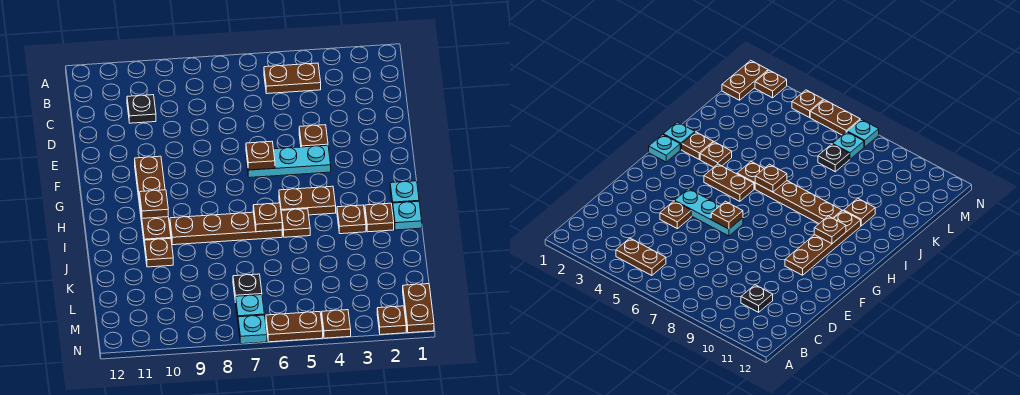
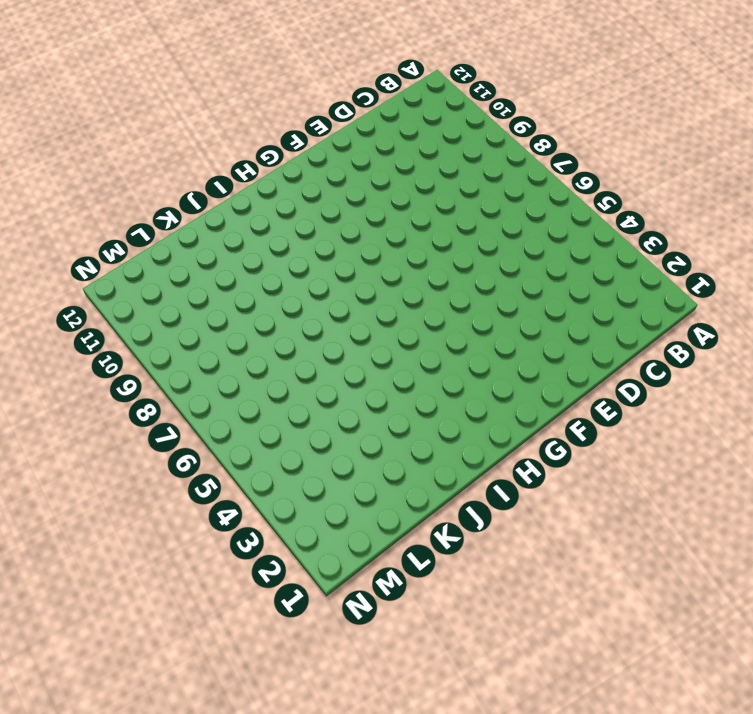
none -> brown 1x2 plate [264,63,321,94]
none -> black 1x1 plate [127,95,156,123]
none -> brown 1x1 plate [299,125,328,147]

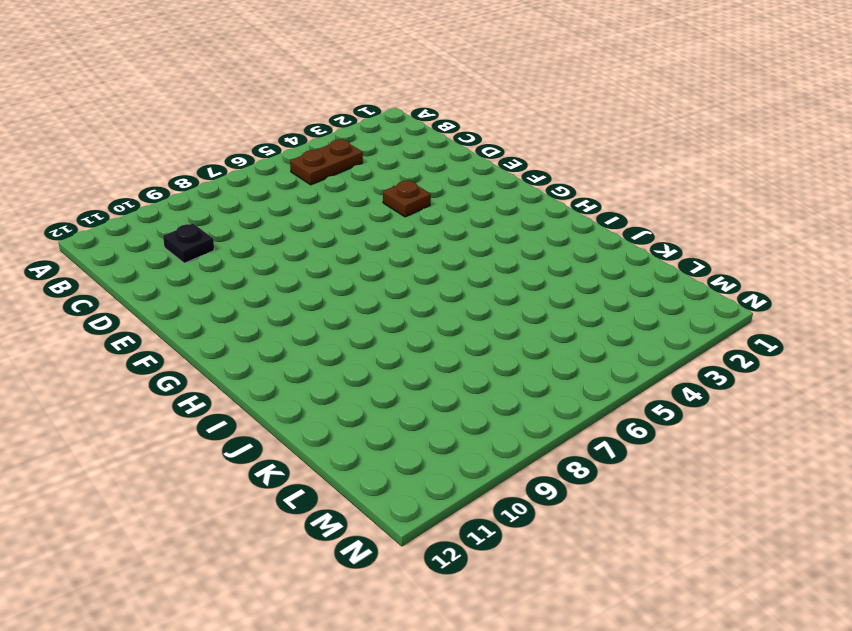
none -> cyan 1x3 plate [246,145,331,178]
none -> brown 1x4 plate [135,156,171,246]
none -> cyan 1x1 plate [390,181,419,208]

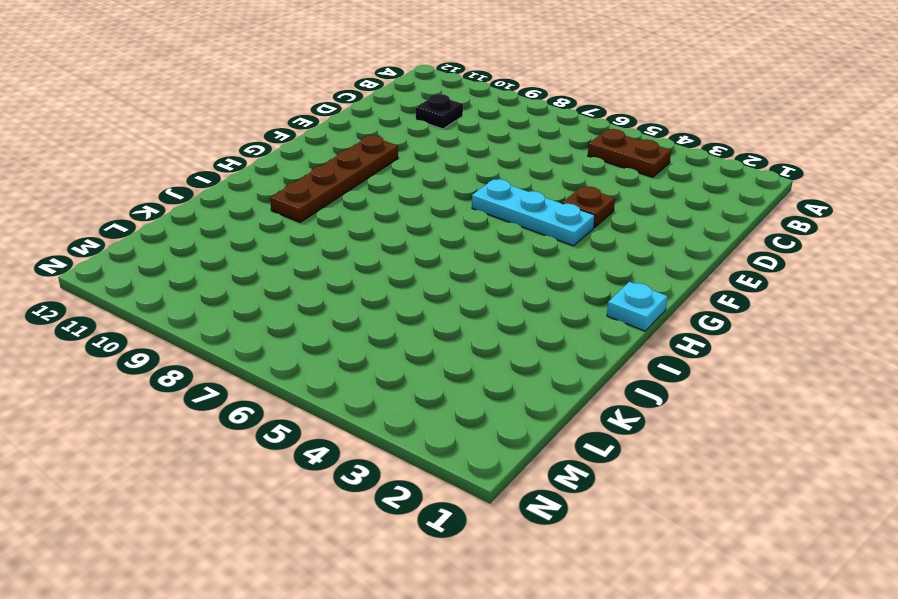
none -> brown 1x2 plate [279,186,336,215]
none -> cyan 1x1 plate [393,201,422,230]
none -> brown 1x1 plate [365,203,394,232]

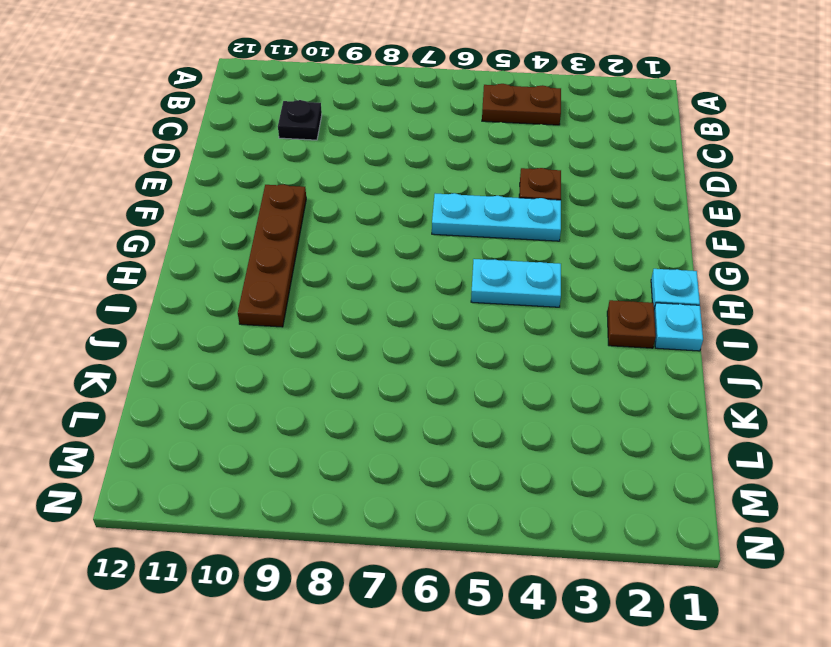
cyan 1x2 plate [471,259,561,307] -> brown 1x2 plate [279,186,336,215]
none -> brown 1x1 plate [337,205,366,234]
none -> brown 1x1 plate [281,209,310,237]
none -> brown 1x4 plate [170,212,282,245]

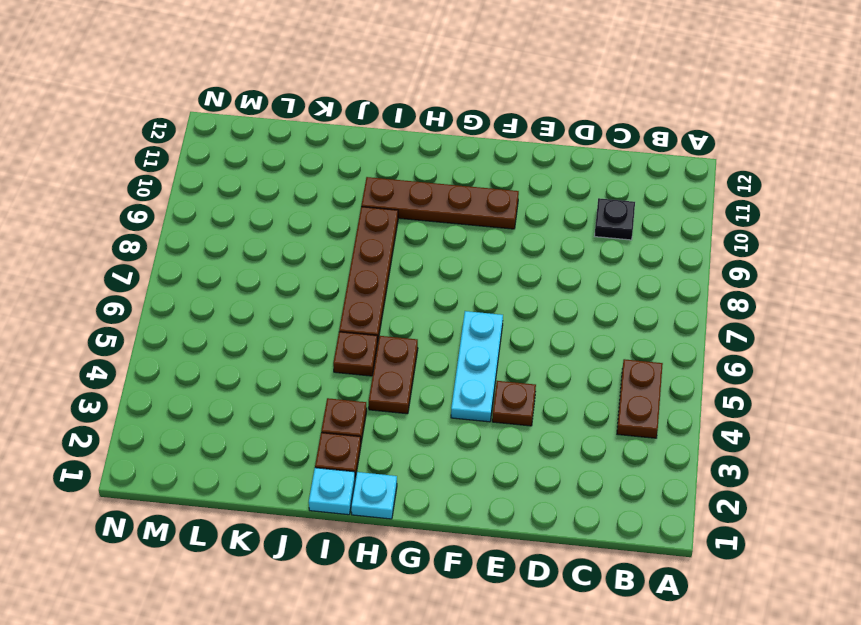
none -> brown 1x1 plate [145,239,173,267]
none -> black 1x1 plate [233,274,262,302]
none -> brown 1x2 plate [403,284,434,333]

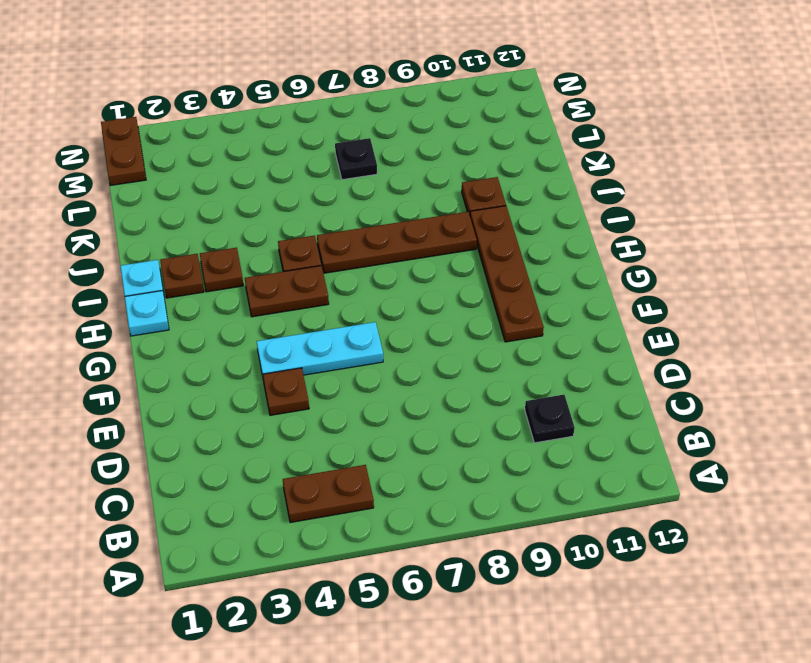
none -> cyan 1x1 plate [236,295,264,319]
none -> brown 1x1 plate [377,306,406,335]
none -> brown 1x1 plate [322,310,351,338]

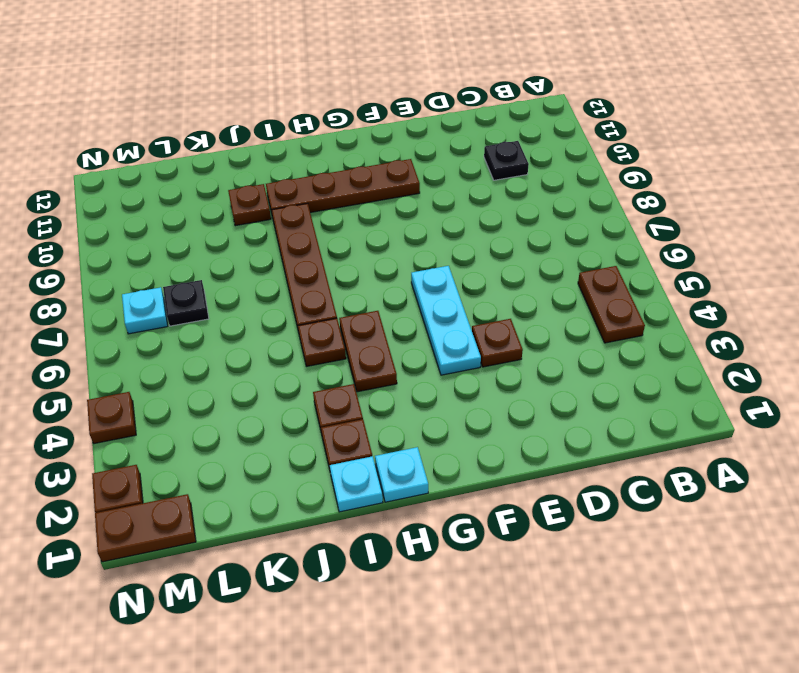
none -> brown 1x2 plate [266,312,323,342]
none -> cyan 1x1 plate [238,315,267,344]
none -> brown 1x1 plate [246,141,275,170]

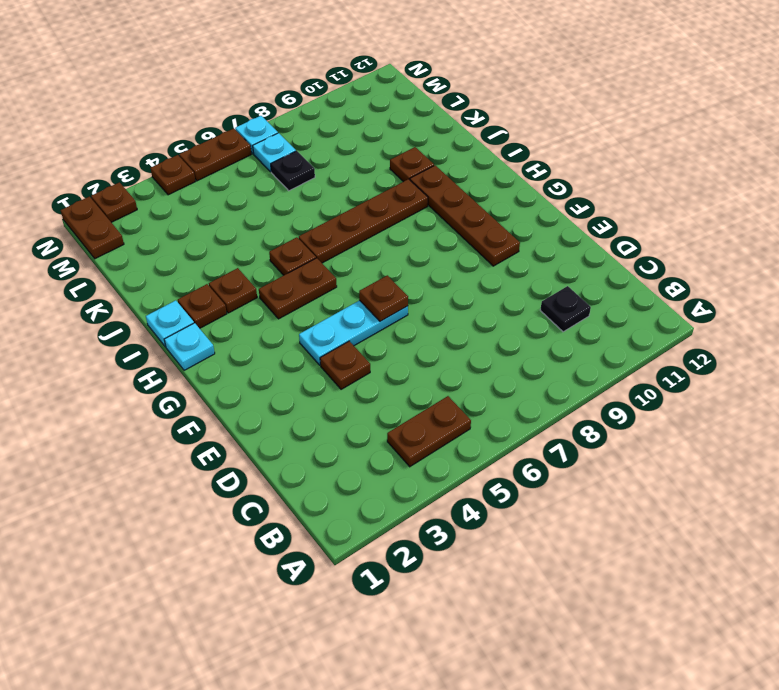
none -> brown 1x1 plate [140,190,168,218]
none -> brown 1x1 plate [253,203,282,232]

